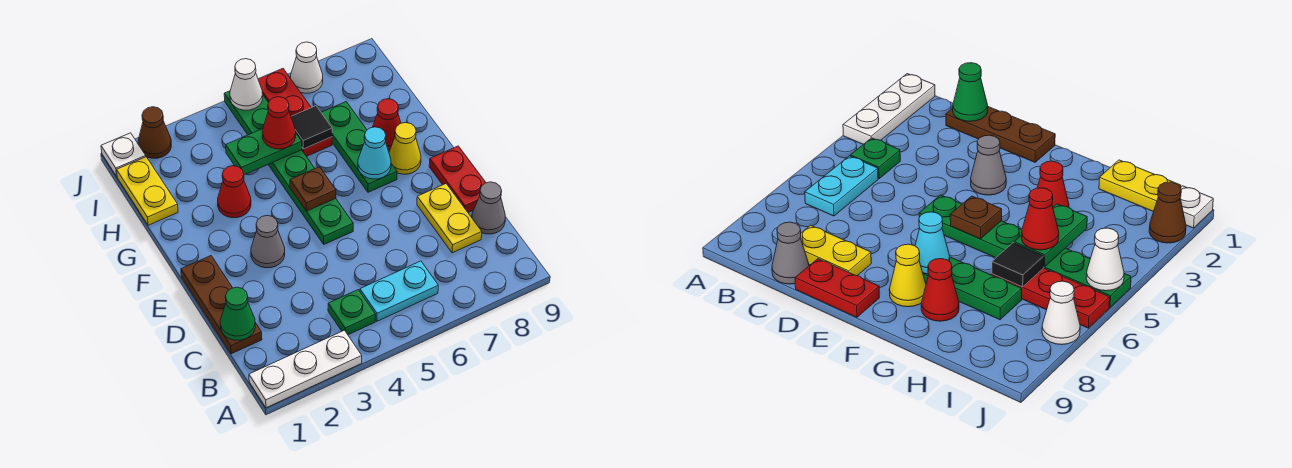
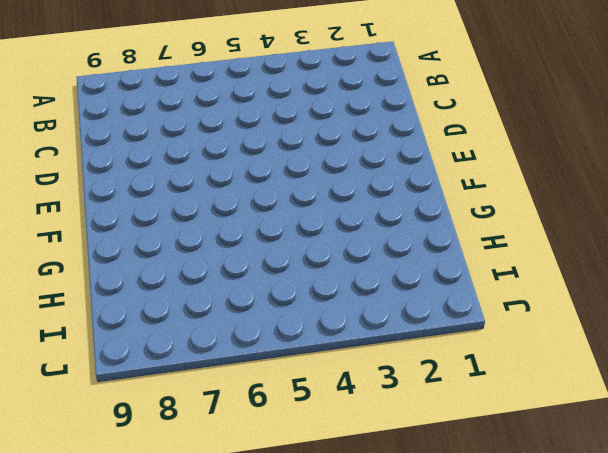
none -> white 1x3 plate [249,330,362,408]
none -> green 1x1 plate [328,290,376,335]
none -> cyan 1x2 plate [360,261,438,321]

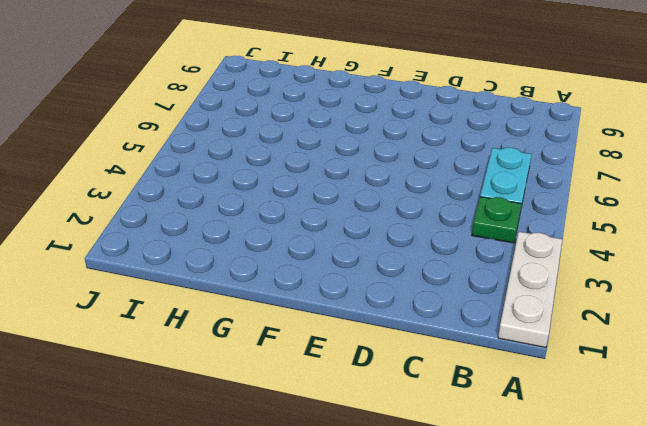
none -> brown 1x3 plate [181,256,262,354]
none -> yellow 1x2 plate [417,184,482,253]
none -> grey 1x1 cone [472,182,505,234]

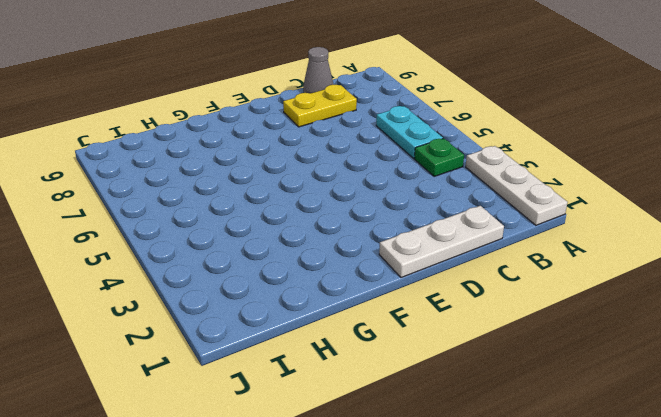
white 1x3 plate [379,206,504,278] -> brown 1x3 plate [181,256,262,354]
none -> red 1x2 plate [429,146,486,212]
none -> grey 1x1 cone [251,215,285,268]
none -> green 1x6 plate [224,91,353,244]

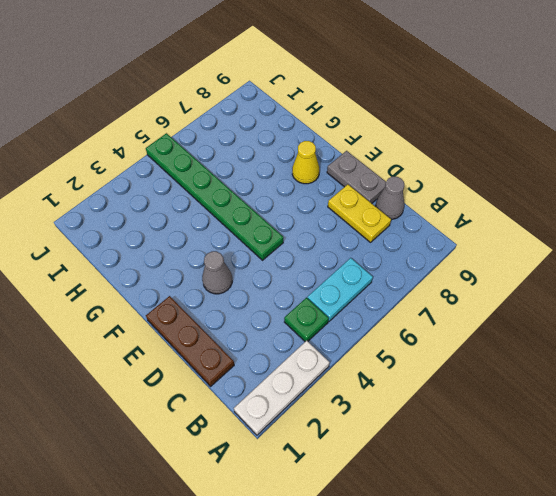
grey 1x2 plate [327,151,386,203] -> red 1x2 plate [429,146,486,212]
none -> green 1x3 plate [321,102,397,192]
none -> red 1x1 cone [218,166,251,218]
none -> red 1x1 cone [373,99,401,150]

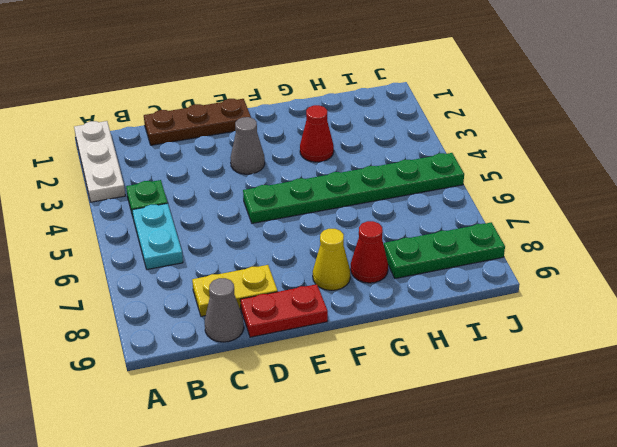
green 1x3 plate [384,222,505,278] -> green 1x3 plate moved to [321,102,397,192]
none -> yellow 1x2 plate [117,157,178,225]
none -> red 1x3 plate [258,69,332,156]
none -> white 1x1 plate [101,133,146,176]

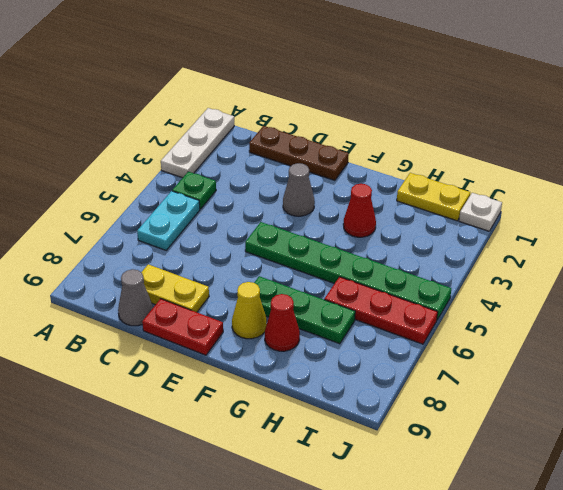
none -> brown 1x1 cone [138,107,171,158]
none -> white 1x1 cone [291,42,323,93]
none -> green 1x1 cone [220,287,255,340]

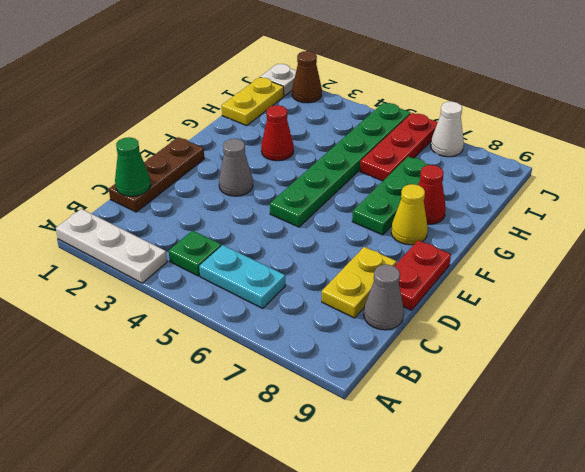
none -> brown 1x1 plate [290,167,336,211]
none -> cyan 1x1 cone [358,127,391,179]
none -> green 1x2 plate [226,129,302,175]

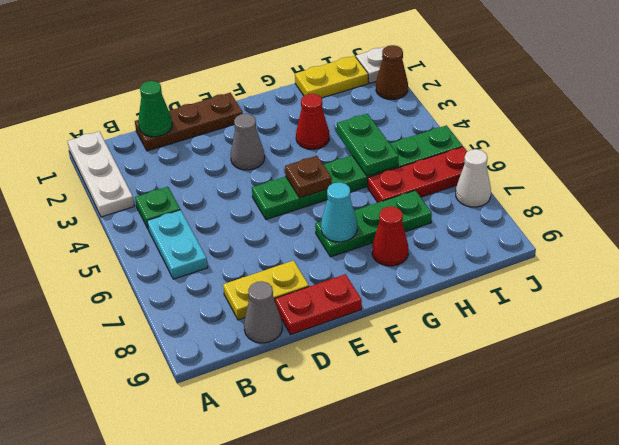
none -> yellow 1x1 cone [389,123,421,174]
none -> black 1x1 tile [291,106,332,149]
none -> white 1x1 cone [230,59,263,110]

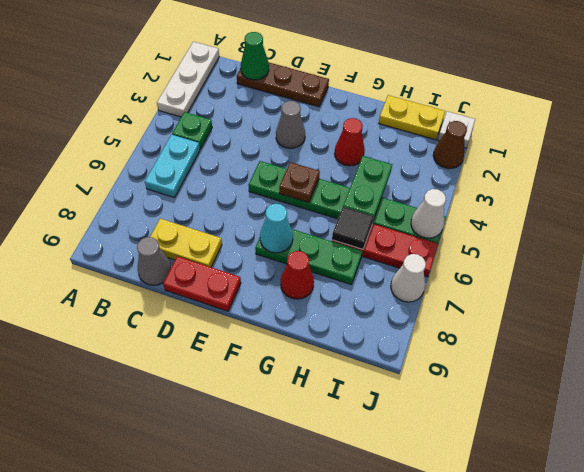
none -> yellow 1x1 cone [389,123,421,174]
none -> red 1x1 cone [262,97,296,149]

